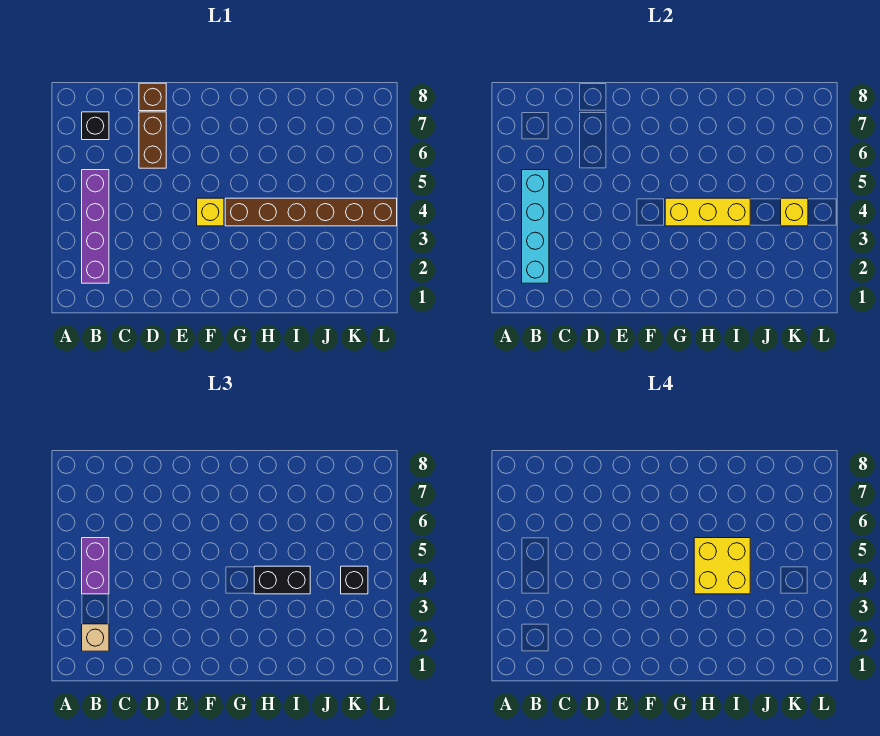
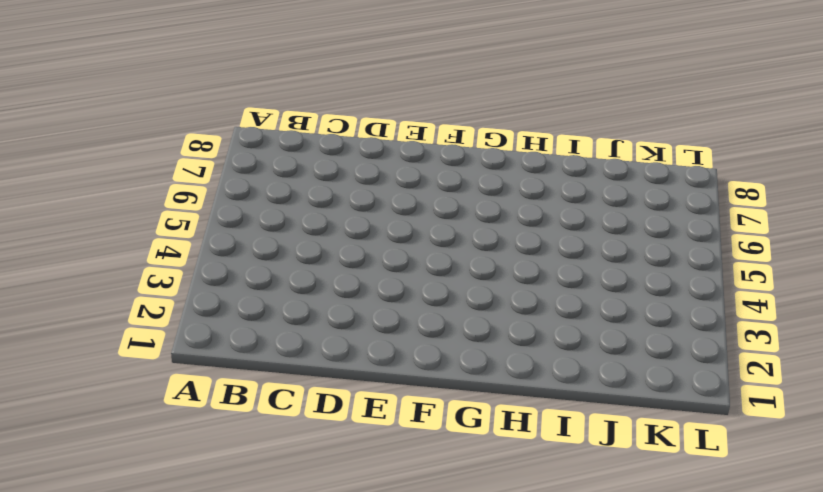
none -> purple 1x4 brick [82,170,109,283]
none -> black 1x1 brick [82,112,109,140]
none -> brown 1x2 brick [139,112,166,168]

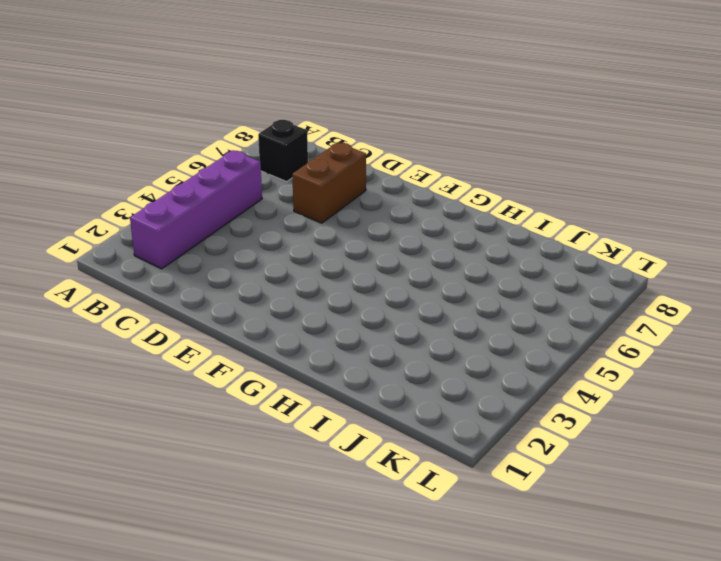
none -> brown 1x1 brick [139,83,166,111]
none -> yellow 1x1 brick [197,198,224,226]
none -> brown 1x6 brick [225,198,397,226]

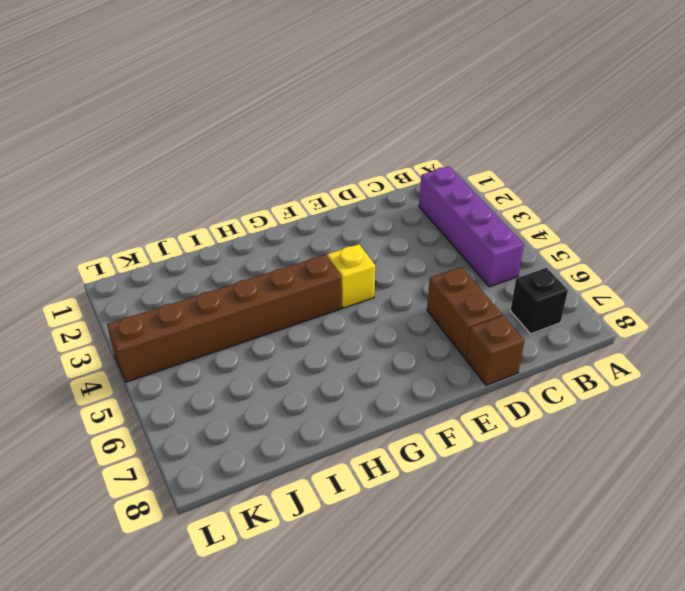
none -> cyan 1x4 brick [522,170,549,283]
none -> yellow 1x3 brick [665,198,750,226]
none -> yellow 1x1 brick [781,198,808,226]

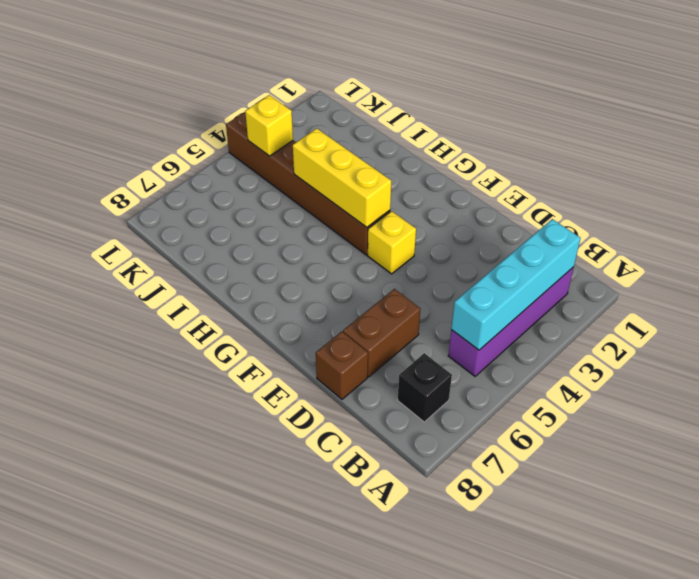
none -> tan 1x1 brick [82,624,109,651]
none -> purple 1x2 brick [82,538,109,594]
none -> black 1x2 brick [254,566,310,594]

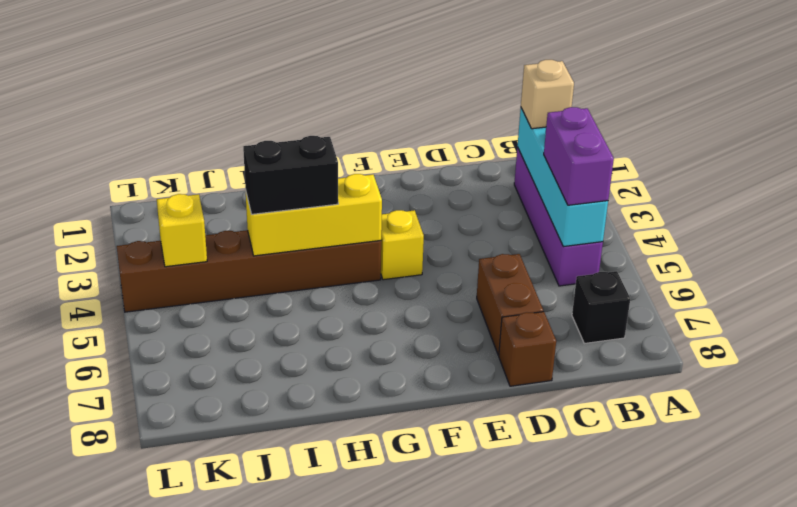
none -> black 1x1 brick [341,566,368,594]
none -> yellow 2x2 brick [694,538,750,594]

